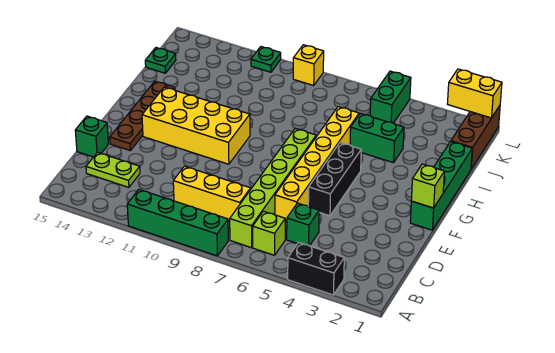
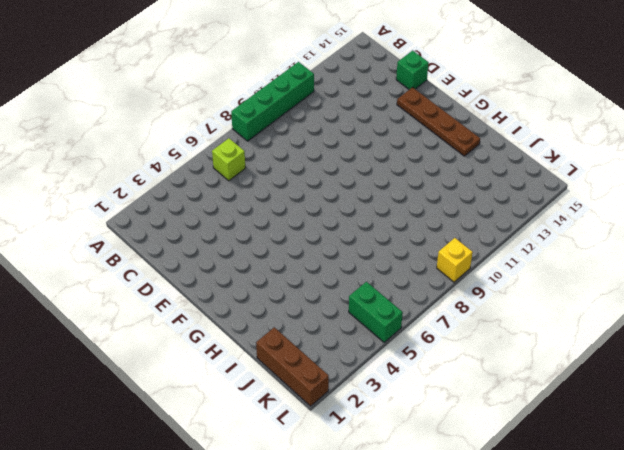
none -> black 1x2 brick [288,242,344,295]
none -> lime 1x6 brick [230,129,316,248]
none -> green 1x1 brick [287,203,319,246]

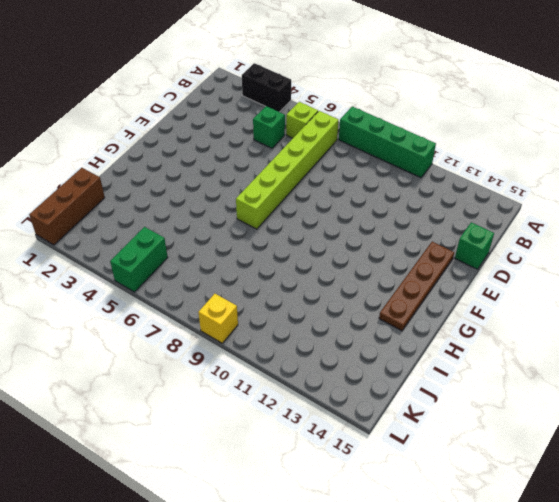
none -> yellow 1x3 brick [173,166,251,221]
none -> lime 1x2 plate [86,152,140,187]
none -> yellow 1x6 brick [275,107,359,221]

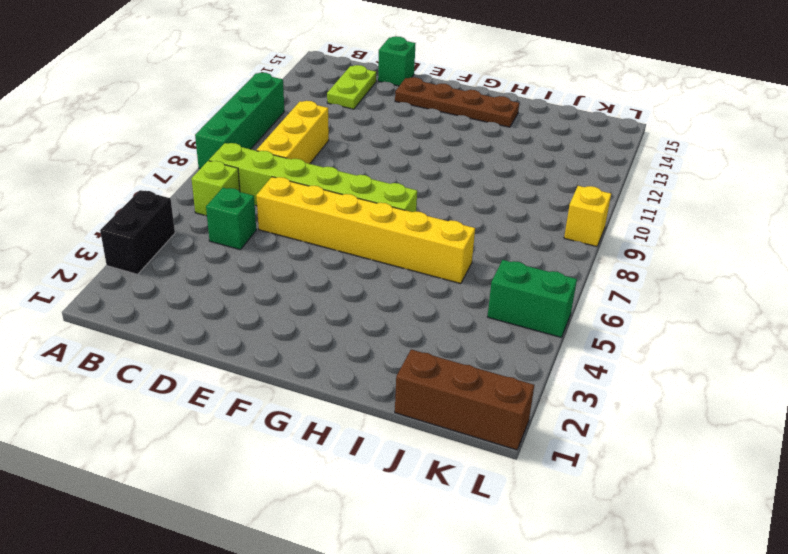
none -> black 1x3 brick [308,143,361,216]
none -> green 1x4 brick [410,142,472,230]
none -> yellow 2x4 brick [142,87,250,164]

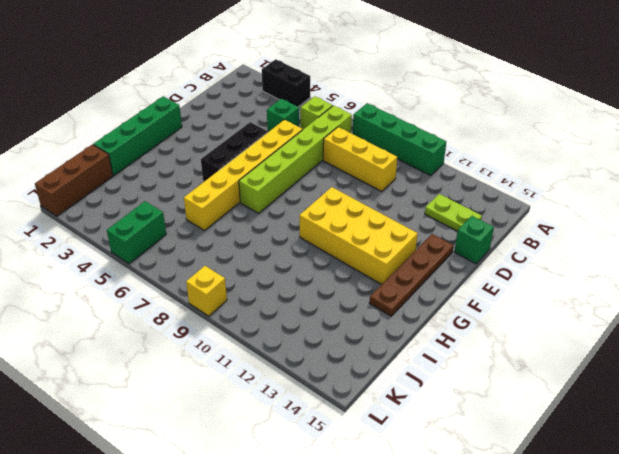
none -> green 1x2 brick [350,114,404,163]
none -> green 1x1 plate [145,48,176,73]
none -> green 1x1 plate [251,47,281,72]

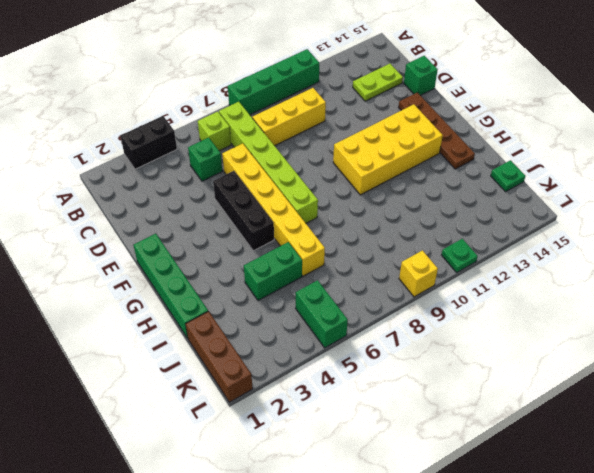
none -> lime 1x1 brick [411,164,444,208]
none -> yellow 1x2 brick [447,69,502,118]

